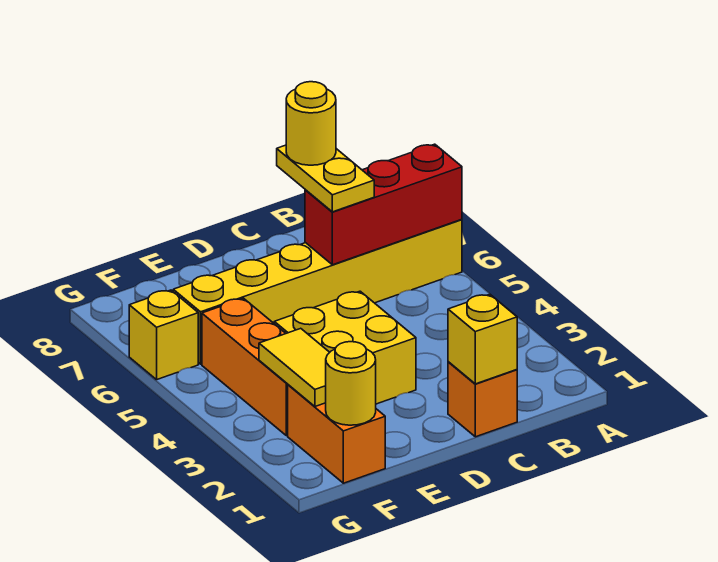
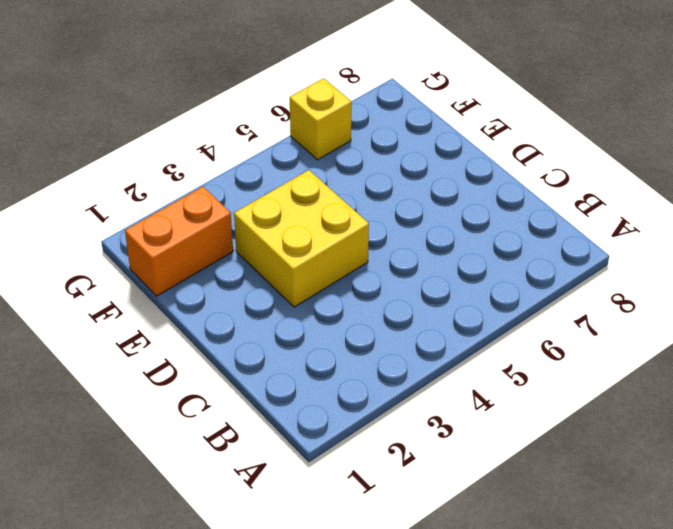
none -> yellow 1x6 brick [173,219,462,364]
none -> orange 1x1 brick [448,362,517,437]
none -> orange 1x3 brick [202,298,288,436]

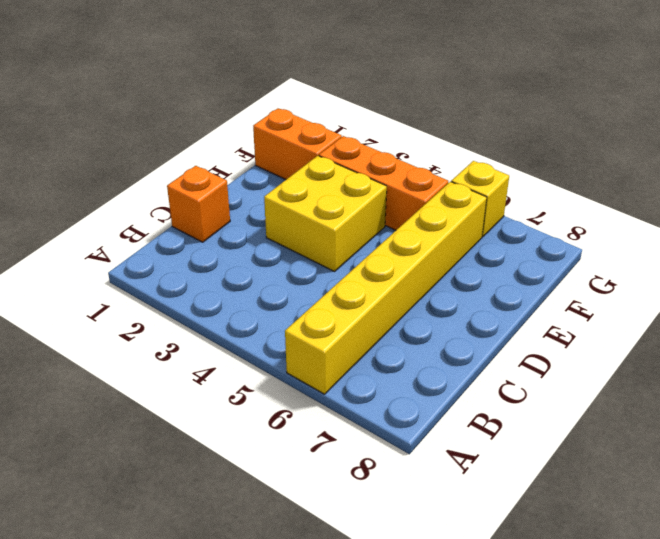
none -> red 1x3 brick [305,144,462,265]
none -> yellow 1x1 brick [448,294,517,384]
none -> yellow 1x1 round brick [326,342,376,425]

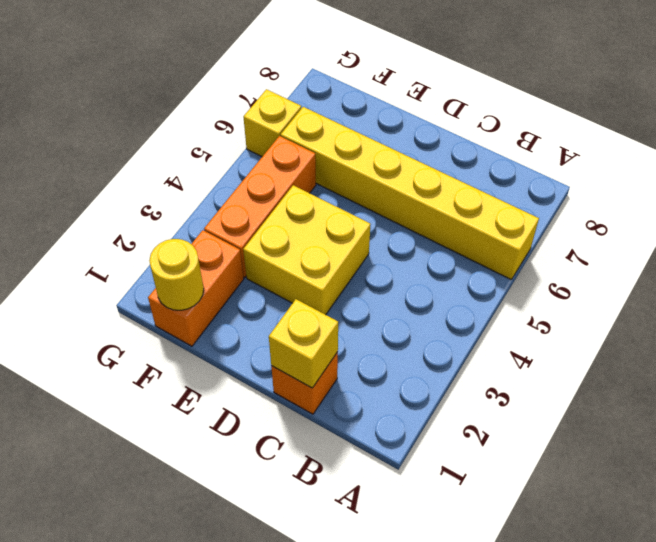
none -> red 1x3 brick [305,144,462,265]
none -> yellow 1x2 tile [259,328,330,406]
none -> yellow 1x2 plate [277,145,374,212]

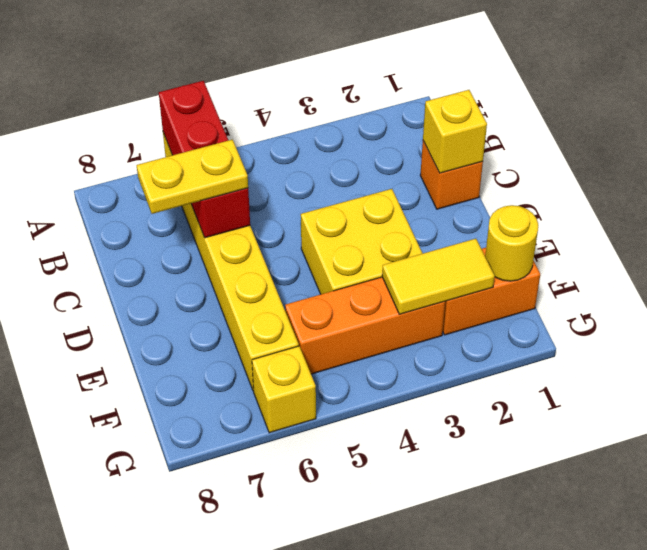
none -> yellow 1x1 round brick [286,82,336,165]

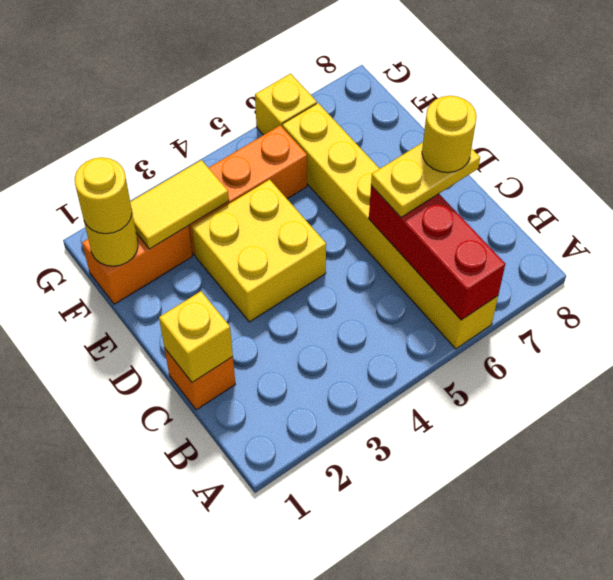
yellow 1x1 round brick [75,157,132,234] -> none

